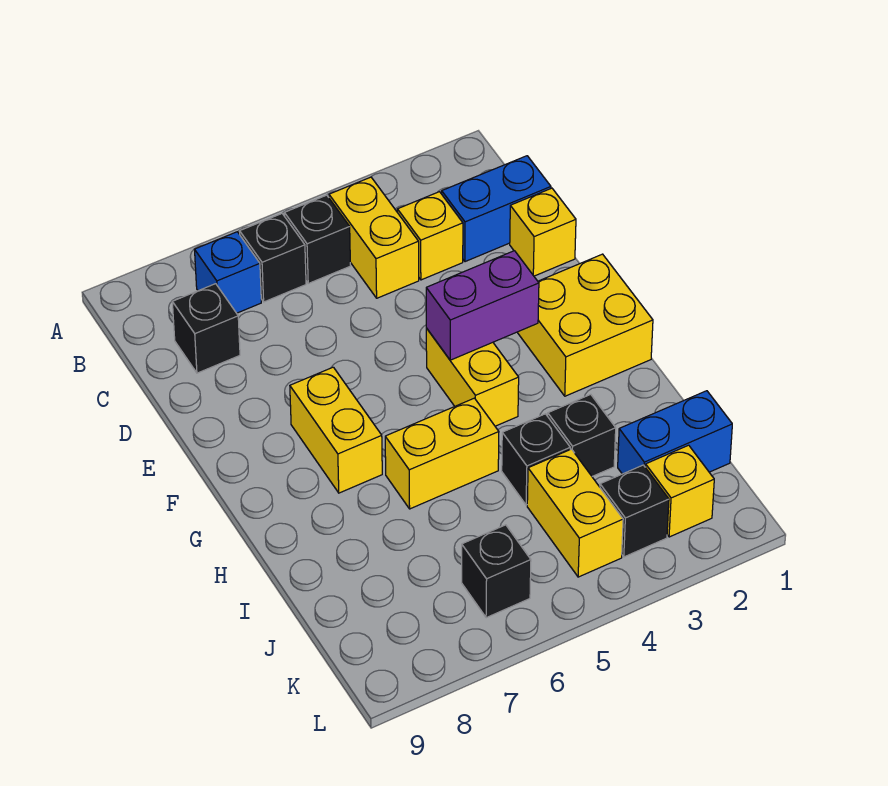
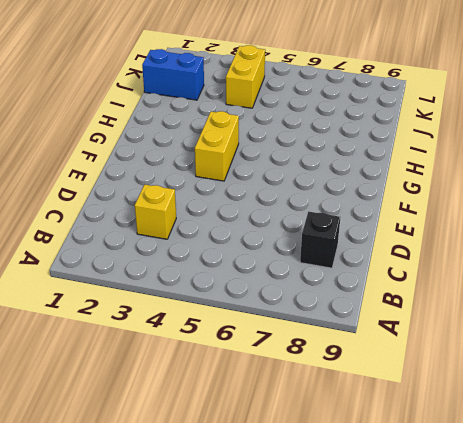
none -> yellow 1x2 brick [329,177,419,298]
none -> black 1x1 brick [284,195,350,283]
none -> black 1x1 brick [240,214,306,302]

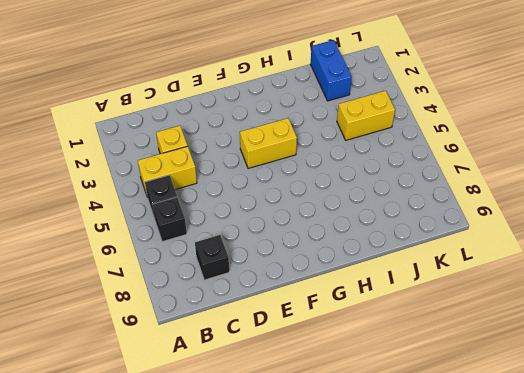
none -> blue 1x1 brick [195,232,261,313]
none -> blue 1x2 brick [442,156,551,262]
none -> yellow 1x1 brick [510,188,576,276]

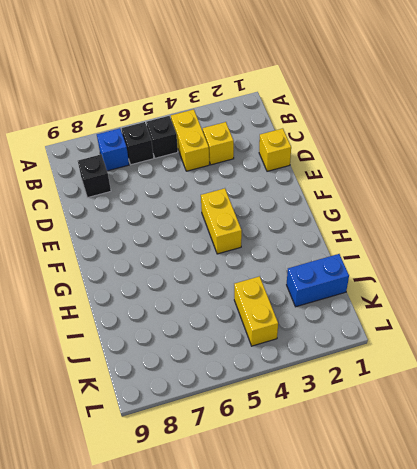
none -> blue 1x2 brick [442,156,551,262]
none -> yellow 2x2 brick [517,254,653,396]
none -> yellow 1x2 brick [290,367,382,493]

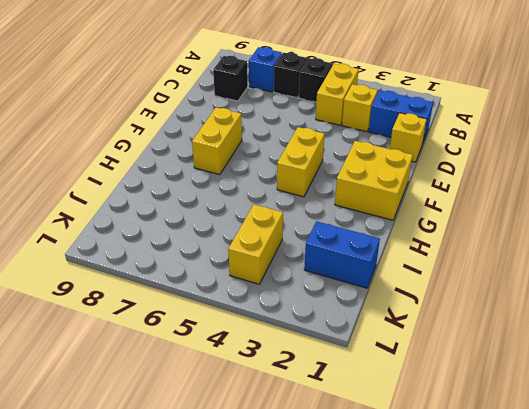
none -> yellow 1x2 brick [385,398,499,509]
none -> black 1x1 brick [548,394,616,476]
none -> black 1x1 brick [502,414,570,505]

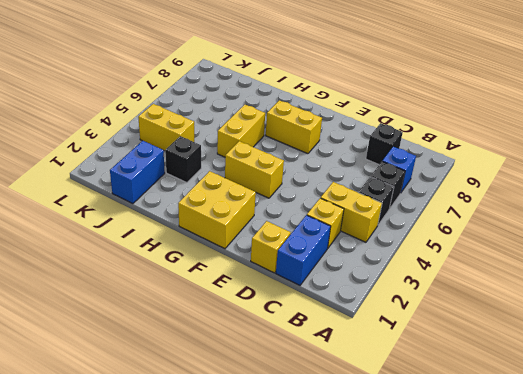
none -> black 1x1 brick [502,414,570,505]
none -> yellow 1x1 brick [645,445,714,537]
none -> black 1x1 brick [600,465,669,557]

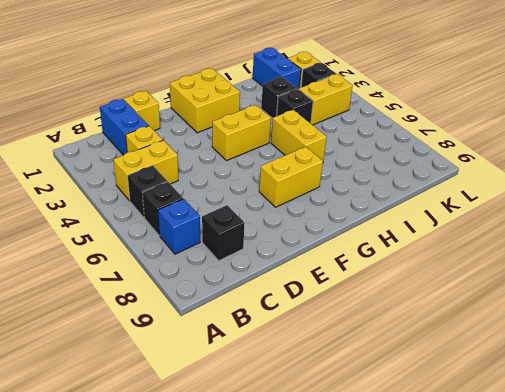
none -> black 1x1 brick [462,525,531,618]
none -> purple 1x2 brick [426,251,539,360]

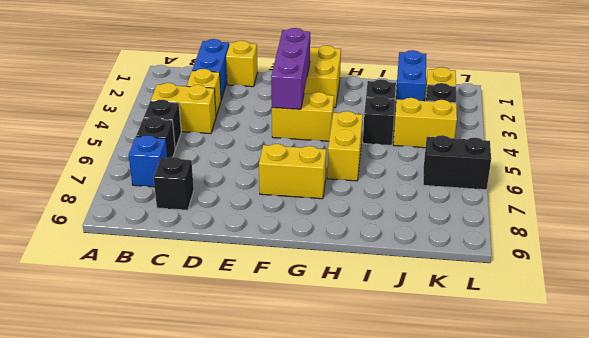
purple 1x3 brick [271,28,310,109] -> purple 1x2 brick [426,251,539,360]
black 1x2 brick [423,135,491,190] -> black 1x1 brick [462,525,531,618]

